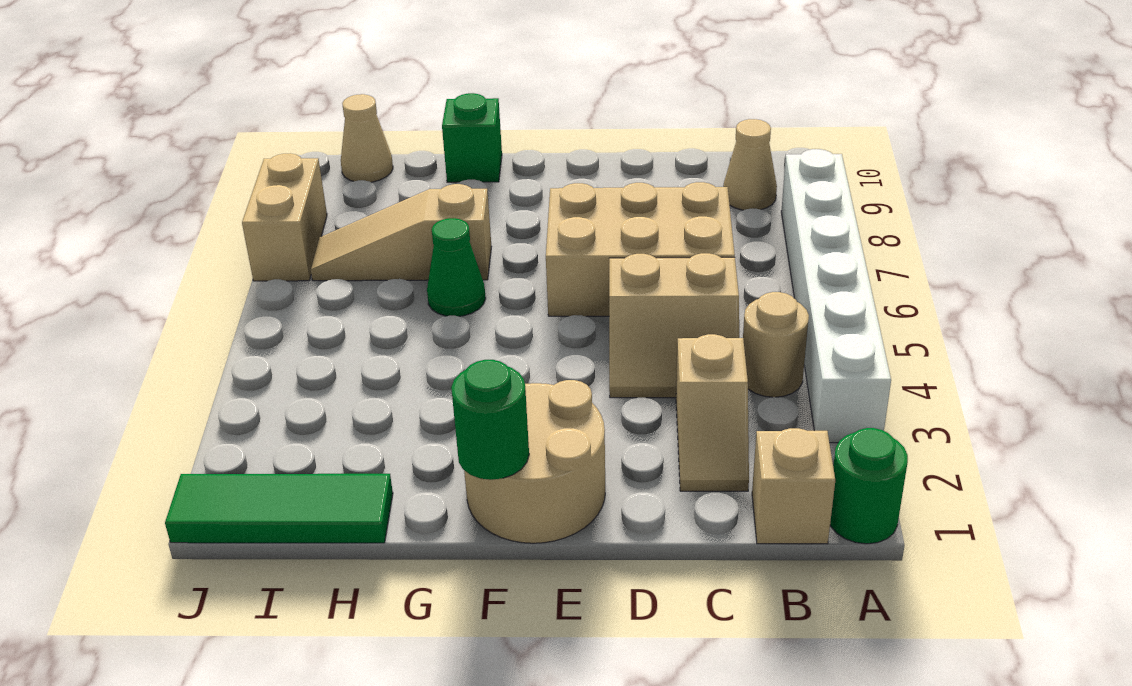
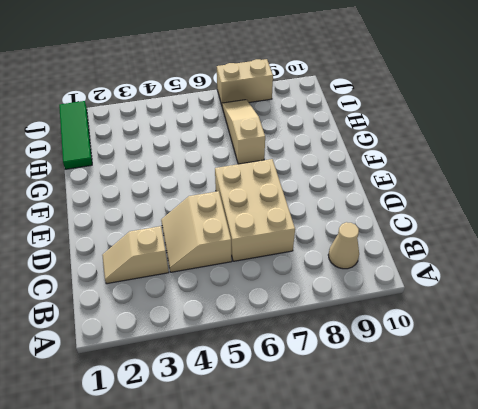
none -> green 1x1 round brick [830,428,908,544]
none -> white 1x6 brick [781,149,891,443]
none -> tan 1x1 brick [752,428,835,544]

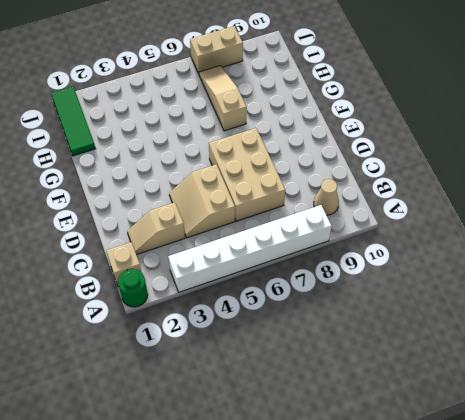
none -> tan 1x1 round brick [743,292,809,397]
none -> tan 2x2 round brick [464,380,605,543]
none -> green 1x1 cone [427,218,486,316]

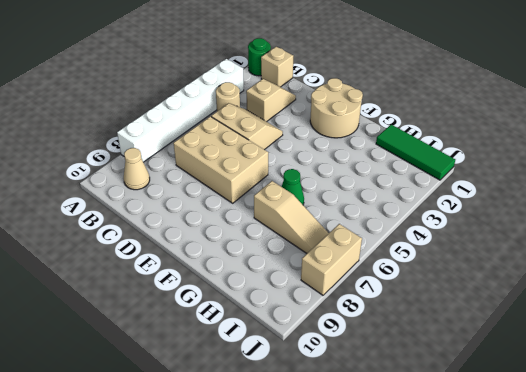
none -> green 1x1 brick [442,93,502,182]
none -> tan 1x1 cone [341,94,393,182]
none -> green 1x1 round brick [451,360,529,480]

